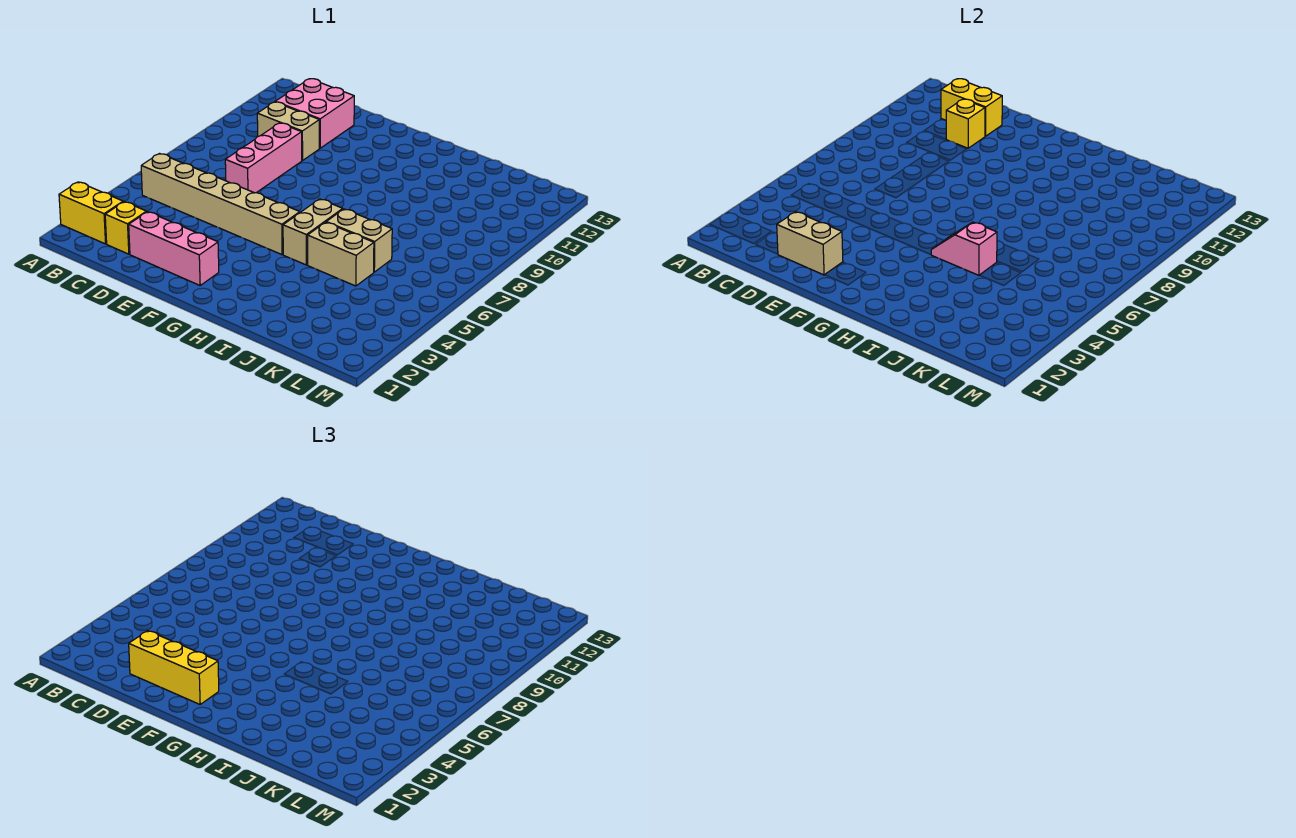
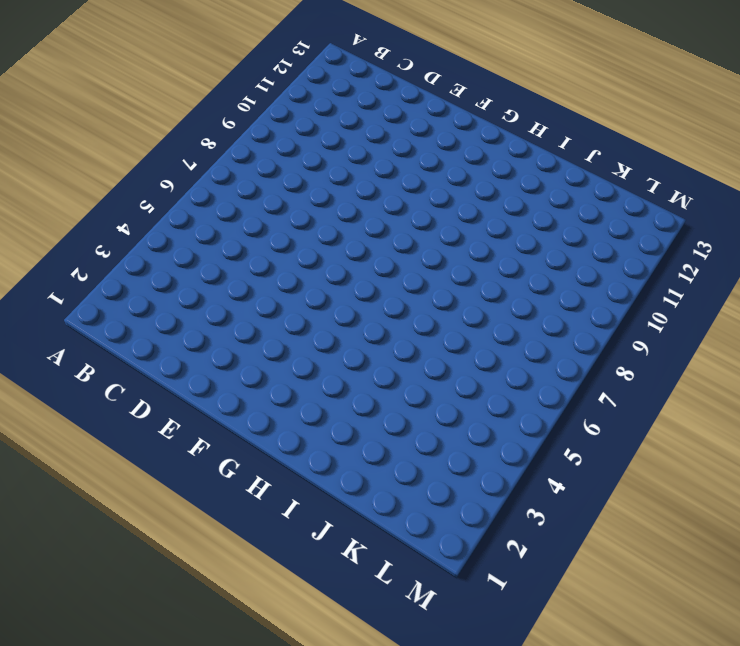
none -> yellow 1x2 brick [59,182,123,244]
none -> tan 1x6 brick [141,154,300,255]
none -> yellow 1x1 brick [105,202,146,254]

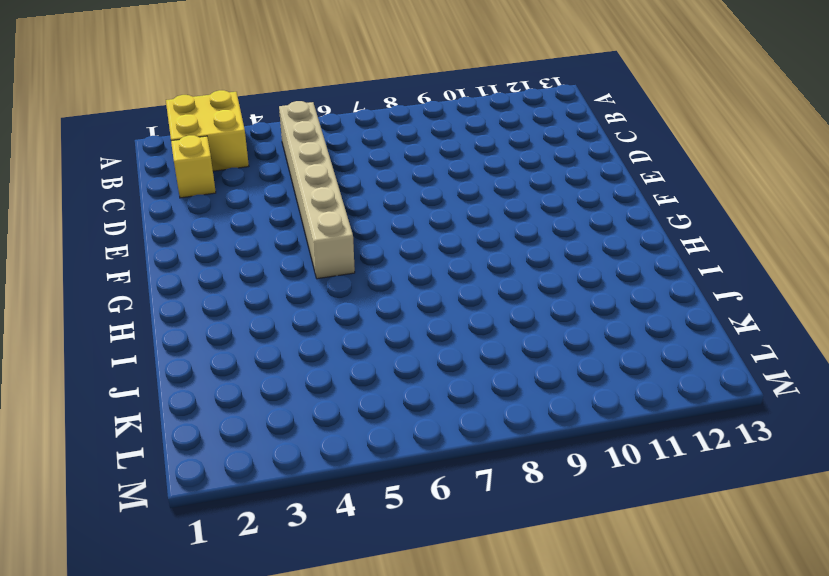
yellow 2x2 brick [166,90,249,171] -> yellow 1x2 brick [59,182,123,244]
none -> tan 1x2 brick [257,102,319,161]
none -> pink 2x2 brick [275,79,354,148]
none -> pink 1x3 brick [129,212,219,285]

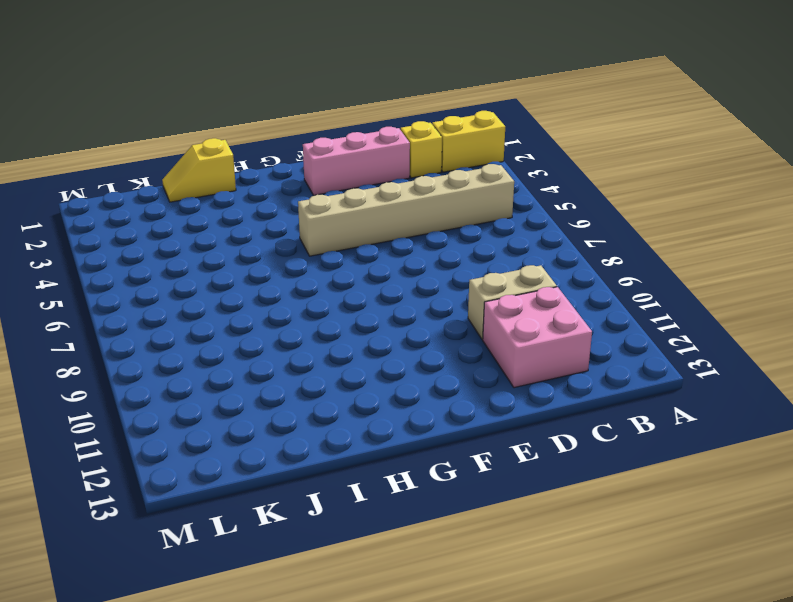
yellow 1x2 slope [162,138,236,202] -> none
none -> pink 1x3 brick [225,123,302,193]
none -> tan 1x2 brick [283,199,343,265]
none -> tan 1x2 brick [308,222,374,286]

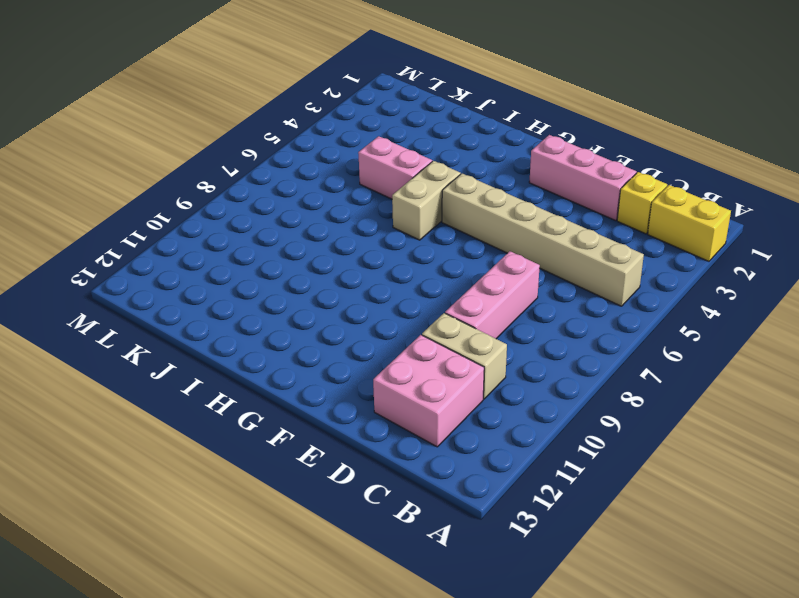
pink 1x2 brick [358,136,432,199] -> tan 1x2 brick [308,222,374,286]
none -> tan 1x2 brick [326,209,392,272]
none -> yellow 1x2 brick [941,79,1002,136]
none -> tan 1x2 brick [777,212,843,275]

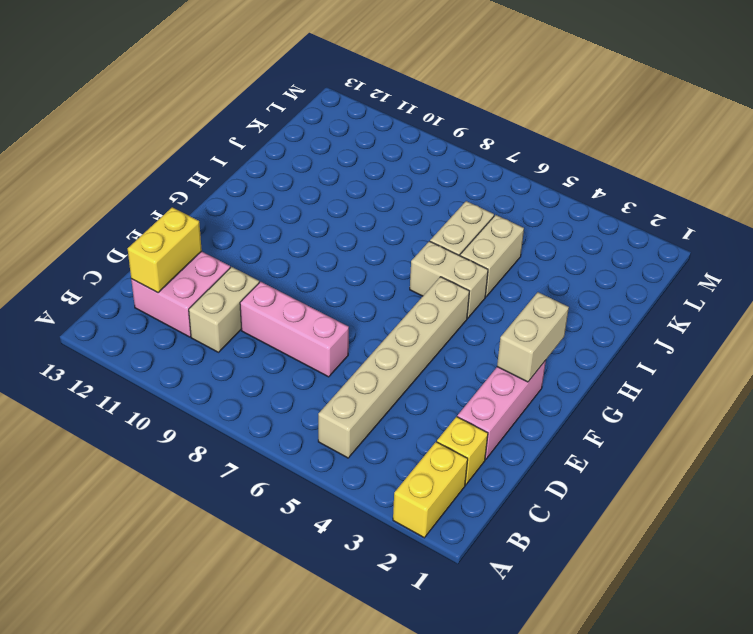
tan 1x2 brick [497,292,569,382] -> tan 1x2 brick moved to [777,212,843,275]
none -> yellow 1x1 brick [946,99,985,148]
none -> pink 1x2 slope [931,222,997,275]
none -> yellow 1x3 brick [129,631,219,704]

